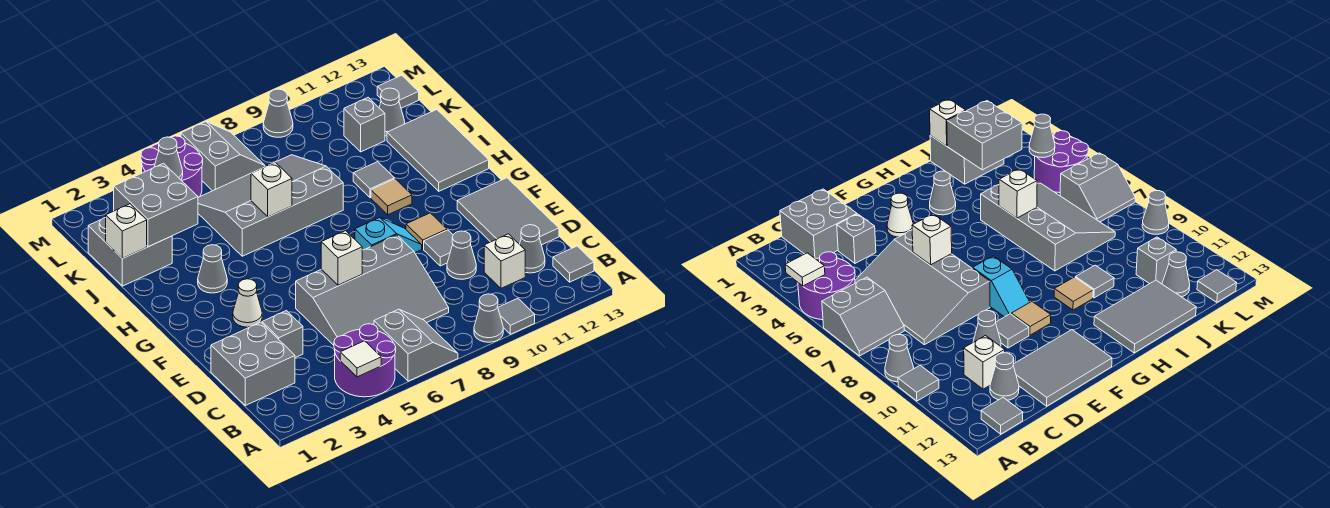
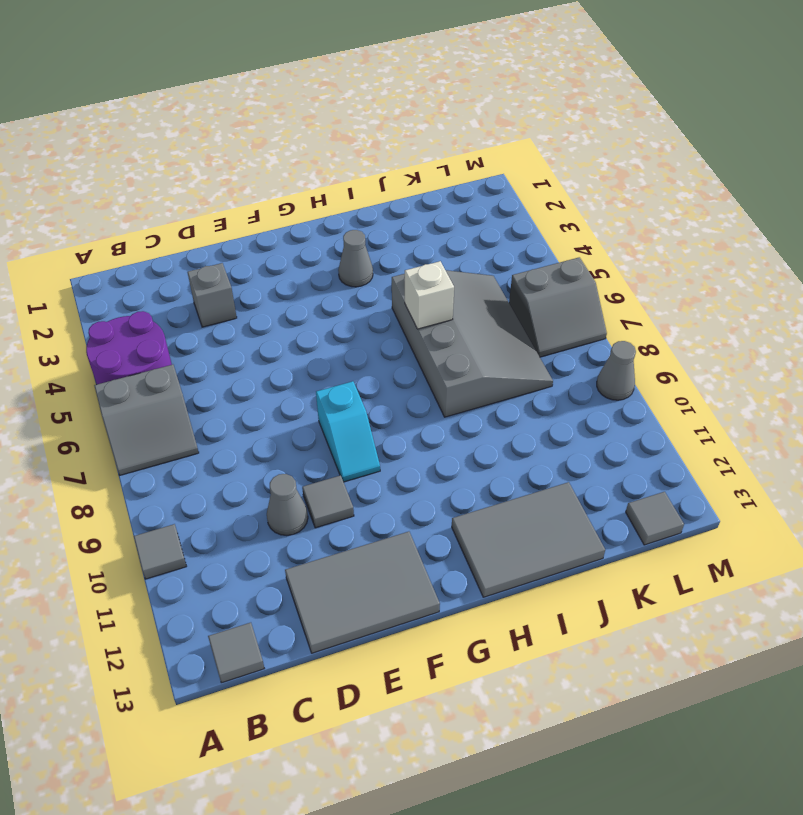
none -> grey 1x1 cone [474,294,503,342]
none -> grey 2x2 brick [211,322,295,405]
none -> grey 3x4 slope [296,235,449,345]
none -> white 1x1 brick [484,234,525,288]

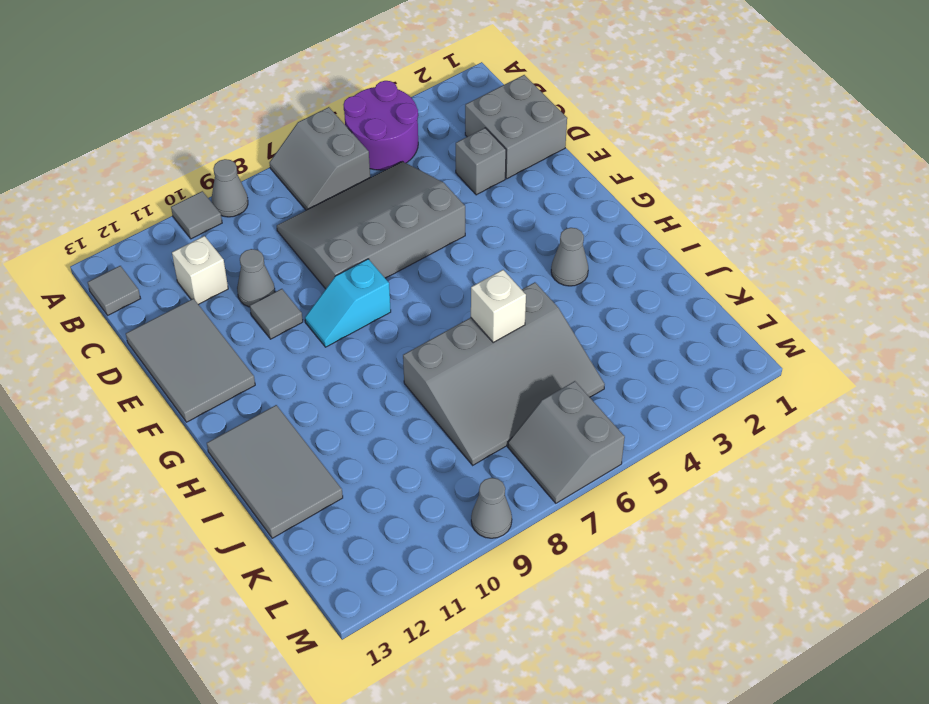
none -> grey 1x1 cone [520,225,545,273]
none -> white 1x1 cone [233,279,262,327]
none -> tan 1x1 tile [406,213,447,249]
none -> tan 1x1 tile [371,179,412,215]

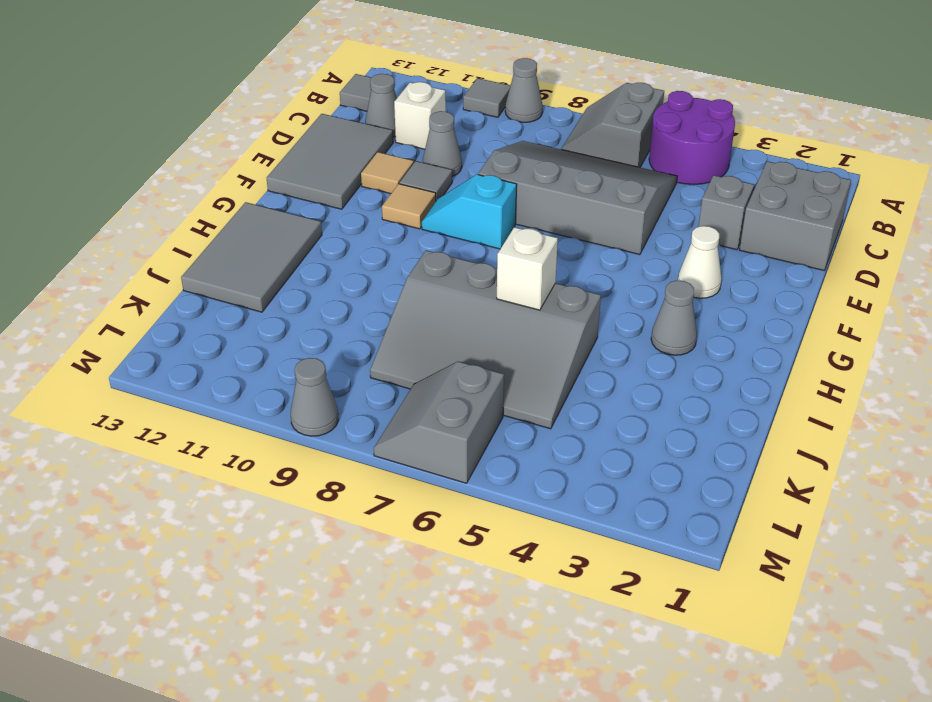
tan 1x1 tile [361,152,414,194] -> tan 1x1 tile moved to [371,179,412,215]
none -> grey 1x1 tile [353,162,394,198]
none -> grey 2x2 brick [88,218,172,286]
none -> grey 1x1 brick [344,97,385,152]
none -> grey 1x1 cone [379,88,405,136]

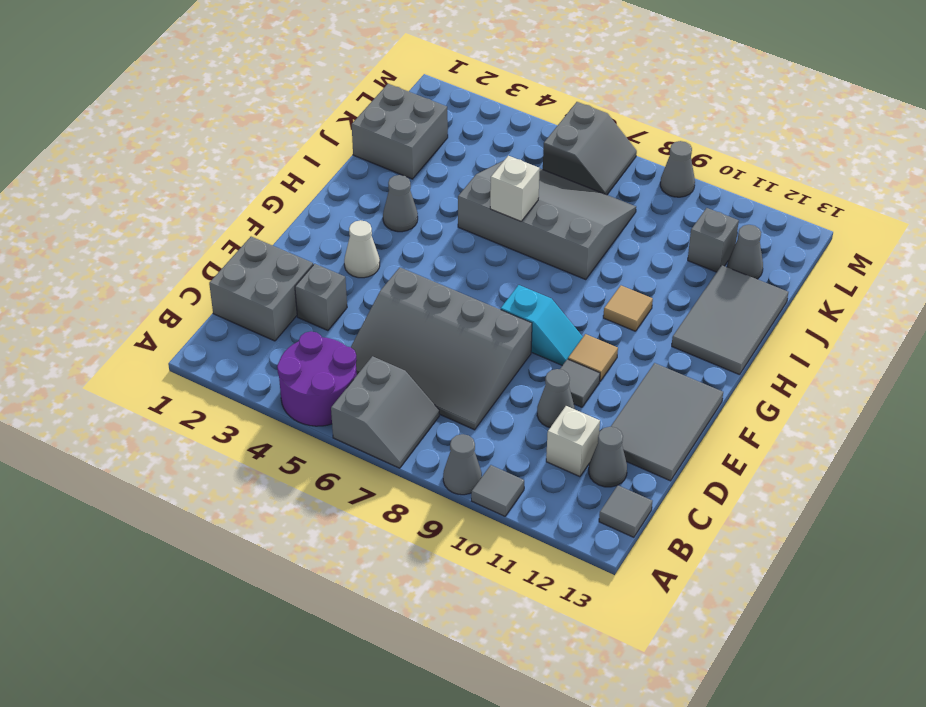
none -> grey 1x1 tile [353,162,394,198]
none -> purple 2x2 round brick [141,136,203,197]
none -> grey 1x1 tile [377,75,419,108]
none -> white 1x1 tile [340,341,381,377]

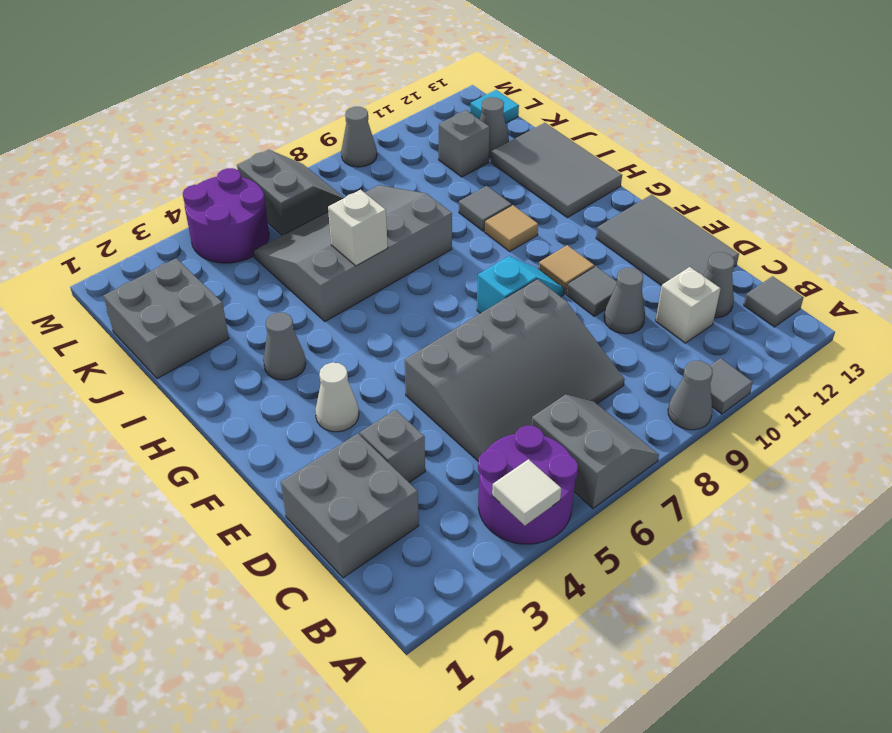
cyan 1x1 tile [470,90,519,123] -> grey 1x1 tile [377,75,419,108]
none -> white 1x1 brick [321,231,362,285]
none -> white 1x1 brick [106,204,147,259]
none -> grey 2x2 brick [114,163,198,247]
none -> grey 1x1 cone [154,137,183,180]

